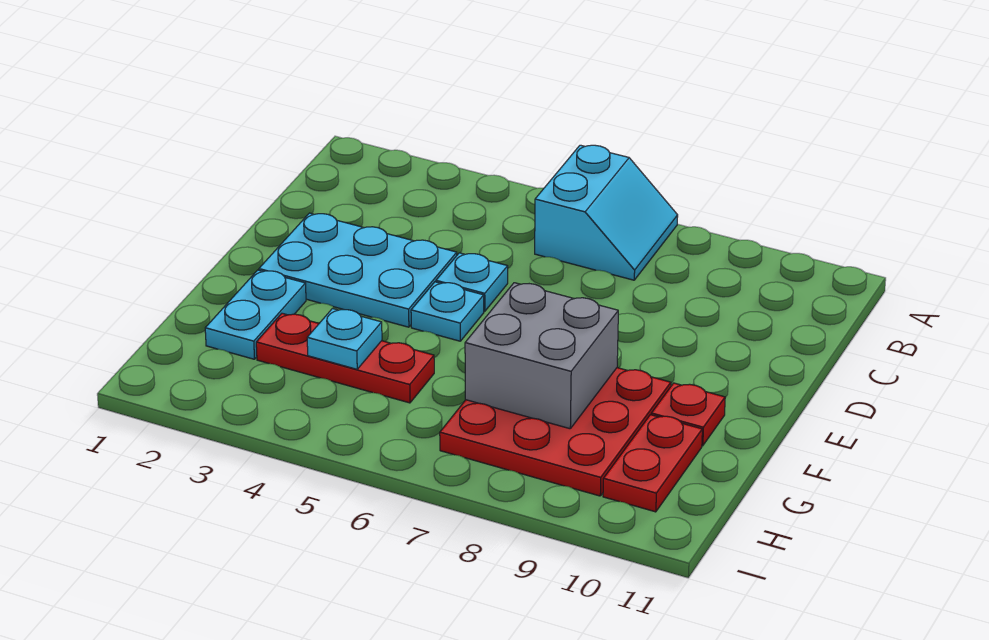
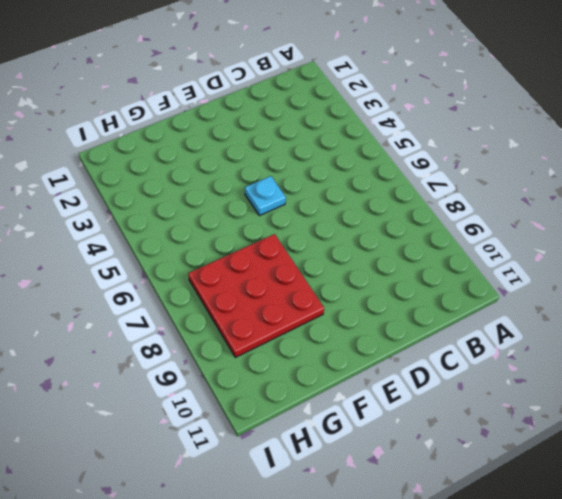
none -> cyan 2x2 slope [535,145,678,280]
none -> cyan 2x3 plate [259,213,457,327]

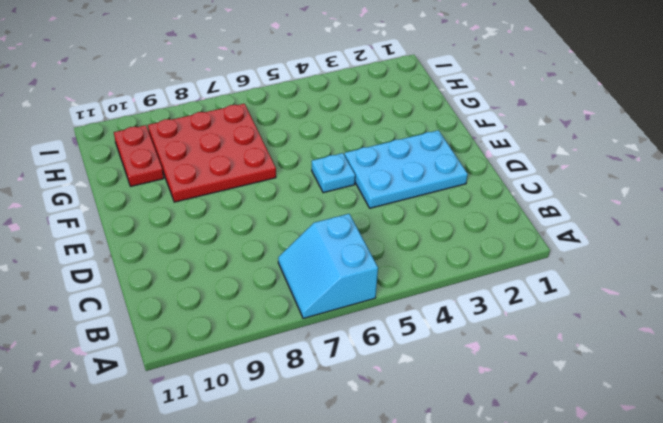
none -> cyan 1x1 plate [436,253,508,311]
none -> cyan 1x2 plate [205,270,306,359]

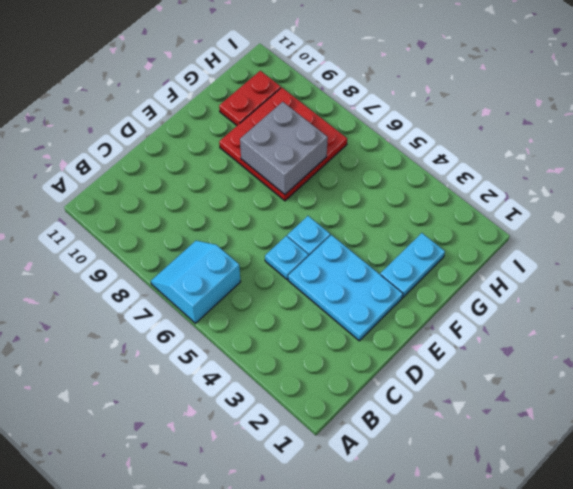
none -> red 1x1 plate [651,383,725,446]
none -> red 1x3 plate [256,313,434,403]

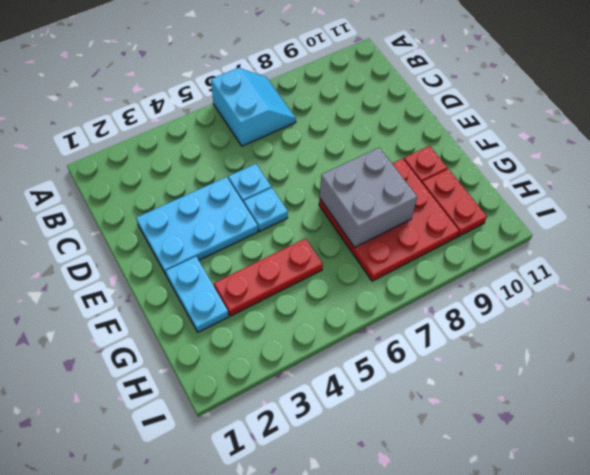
none -> cyan 1x1 plate [307,309,382,369]

